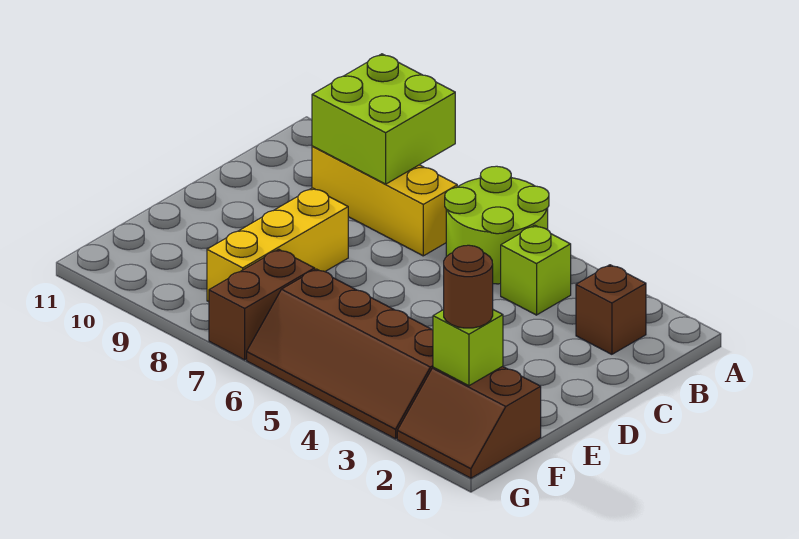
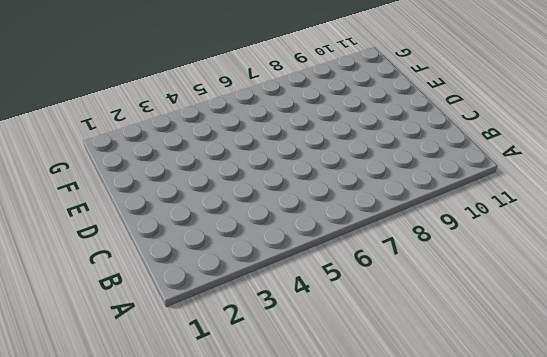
none -> lime 2x2 round brick [445,166,549,284]
none -> brown 1x1 brick [576,265,646,354]

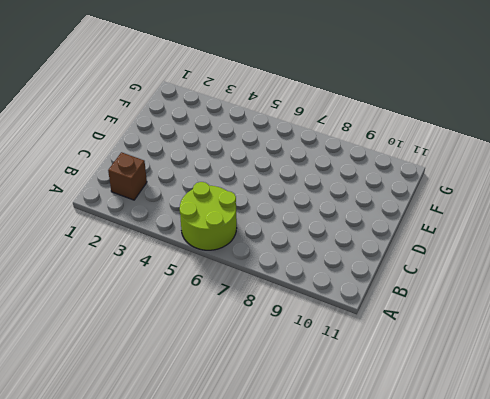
none -> lime 1x1 brick [501,225,571,315]
none -> yellow 1x3 brick [312,146,457,256]

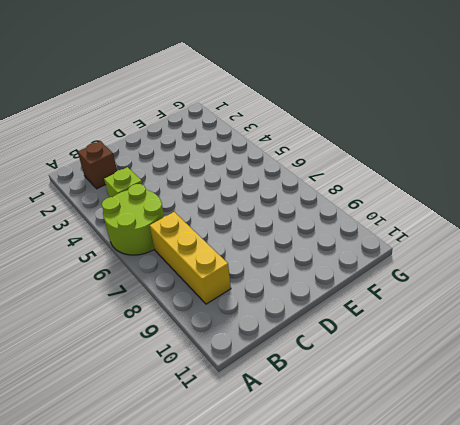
none -> yellow 1x3 brick [207,188,348,302]
none -> brown 2x2 slope [397,366,541,478]

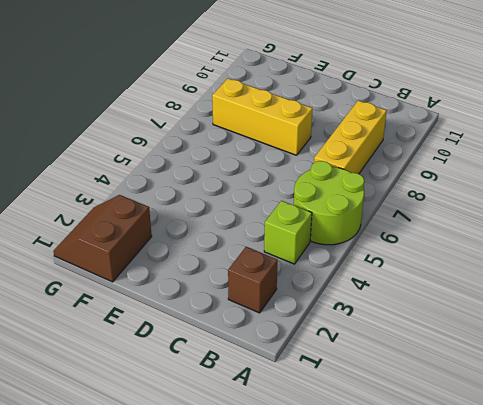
none -> brown 2x4 slope [247,269,433,439]
none -> brown 1x2 brick [209,249,315,360]

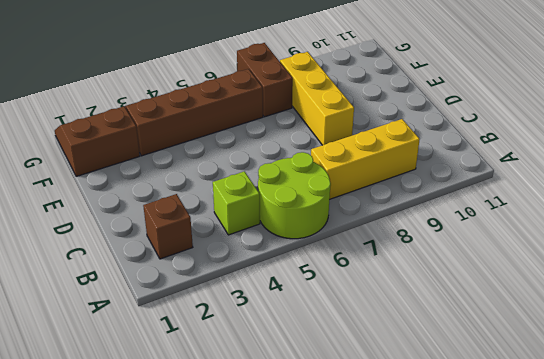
none -> lime 2x2 brick [312,54,455,184]
none -> lime 1x1 brick [433,310,503,386]

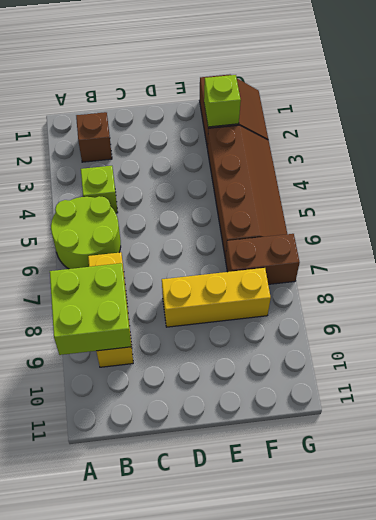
none -> brown 1x1 round brick [444,245,493,328]

